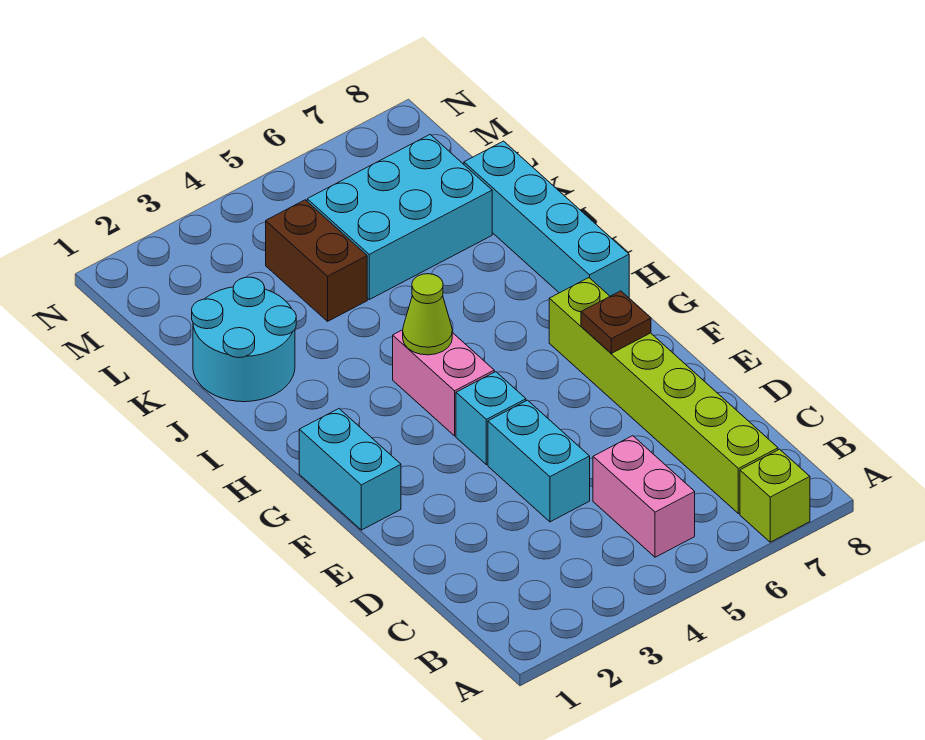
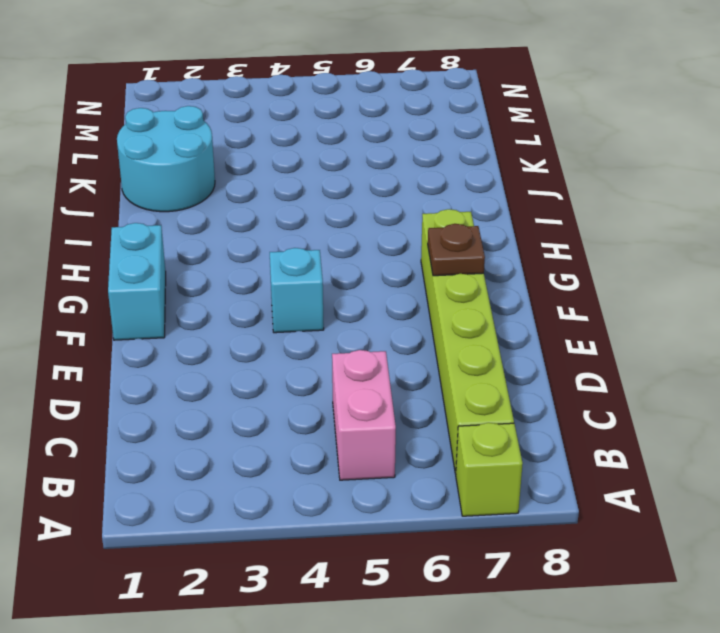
none -> cyan 1x2 brick [488,400,590,522]
none -> pink 1x2 brick [393,330,494,436]
none -> cyan 1x4 brick [464,141,629,298]

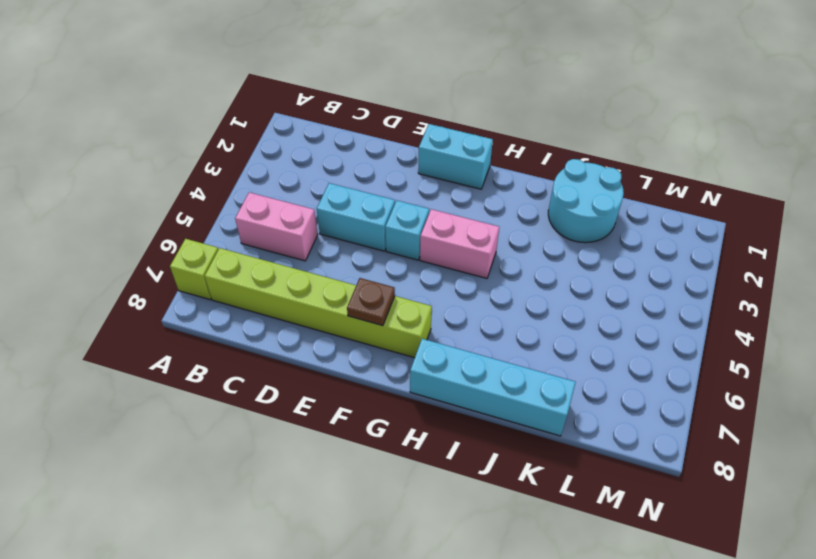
none -> brown 1x2 brick [266,200,367,321]
none -> cyan 2x3 brick [307,135,492,299]
none -> lime 1x1 cone [403,274,452,355]

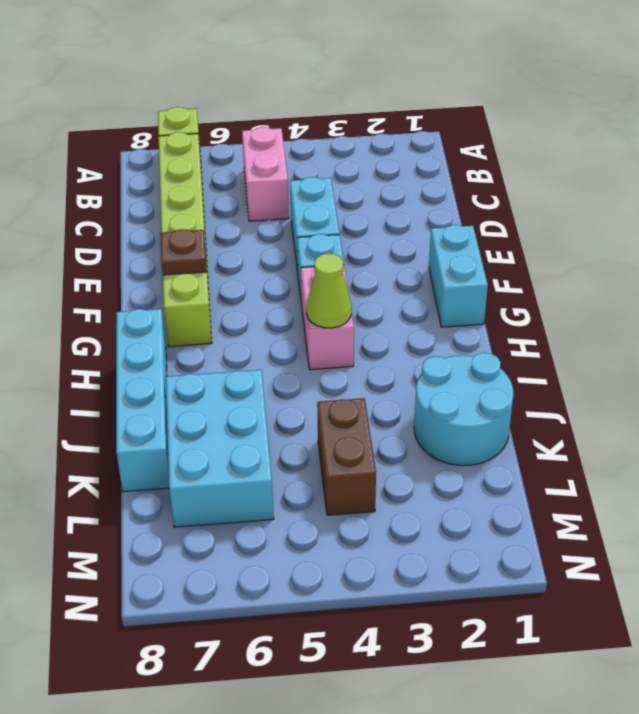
cyan 2x3 brick [166,370,274,527] -> cyan 2x3 brick turned to [307,135,492,299]

